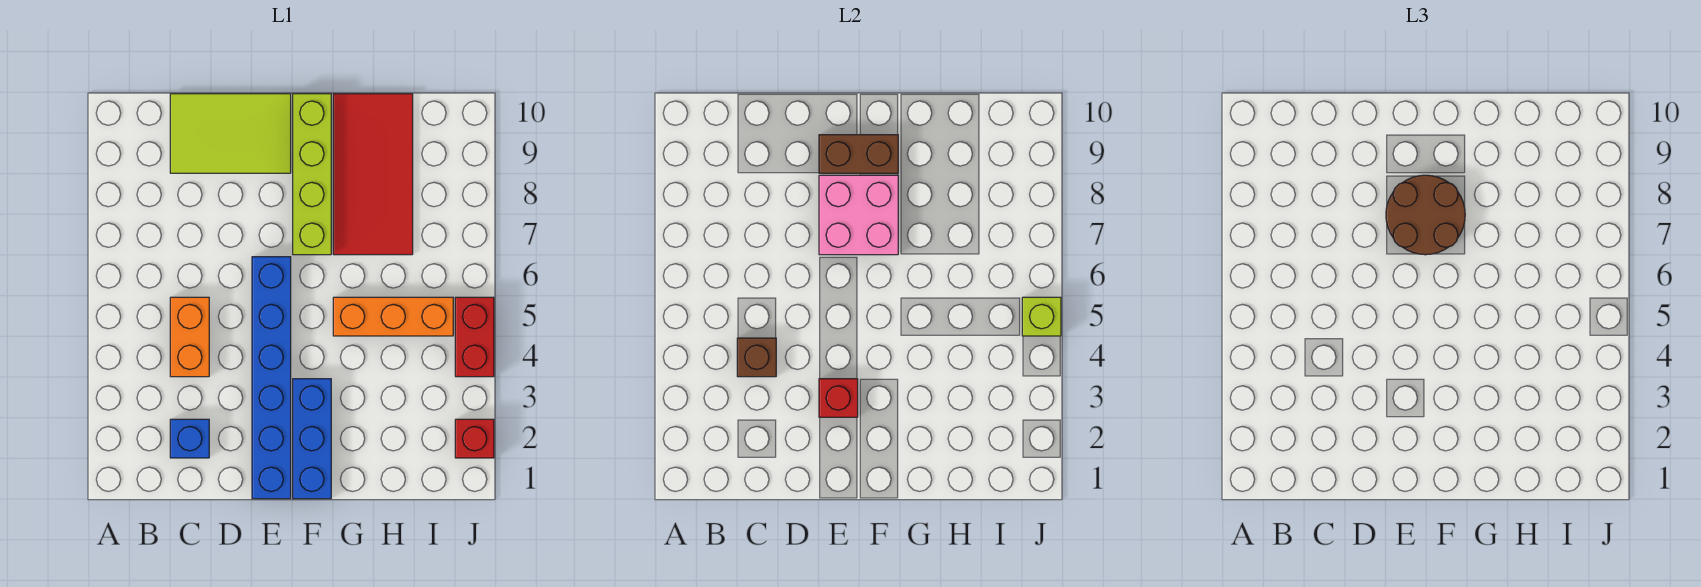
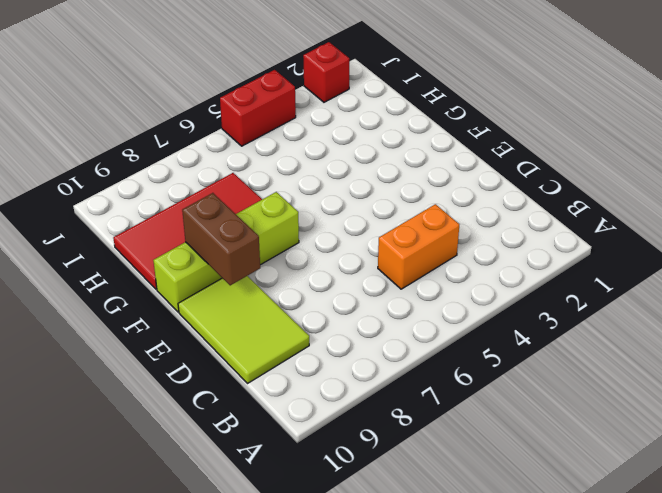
none -> blue 1x1 brick [170,419,209,458]
none -> blue 1x6 brick [252,257,291,499]
none -> blue 1x3 brick [293,379,331,499]

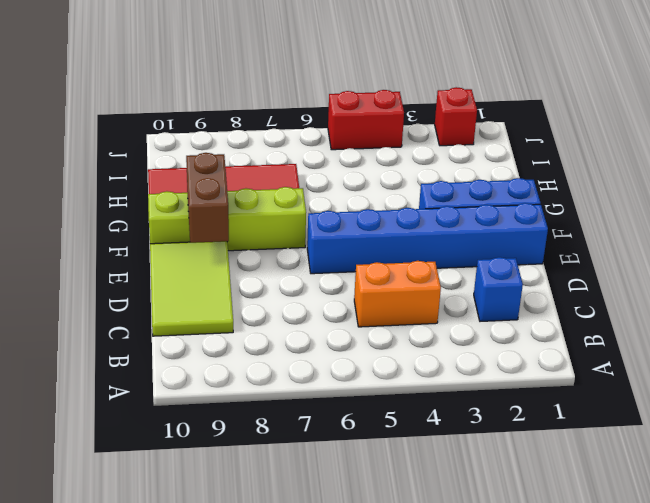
none -> orange 1x3 brick [333,297,453,336]
none -> brown 1x1 brick [737,338,776,377]
none -> red 1x1 brick [819,379,858,417]

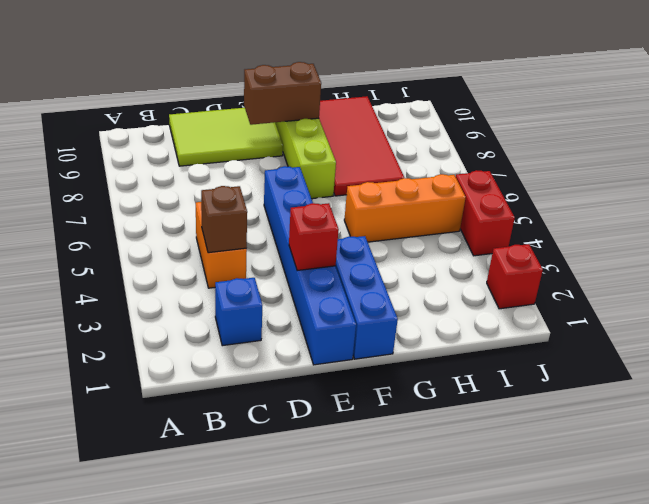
none -> pink 2x2 brick [819,175,898,255]
none -> lime 1x1 brick [1022,297,1061,336]
none -> brown 2x2 round brick [1386,175,1465,255]

